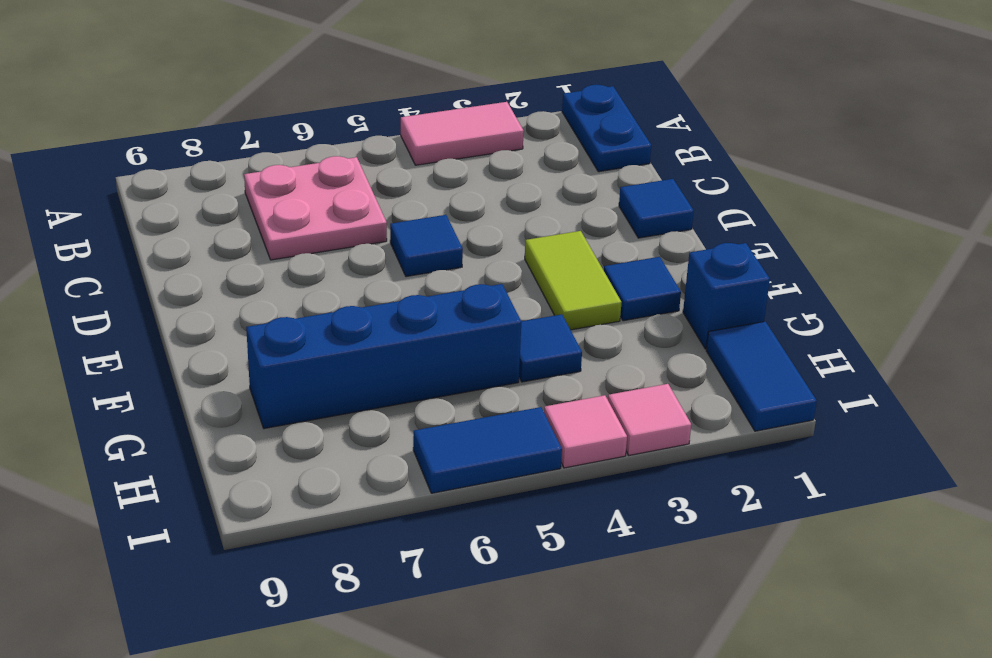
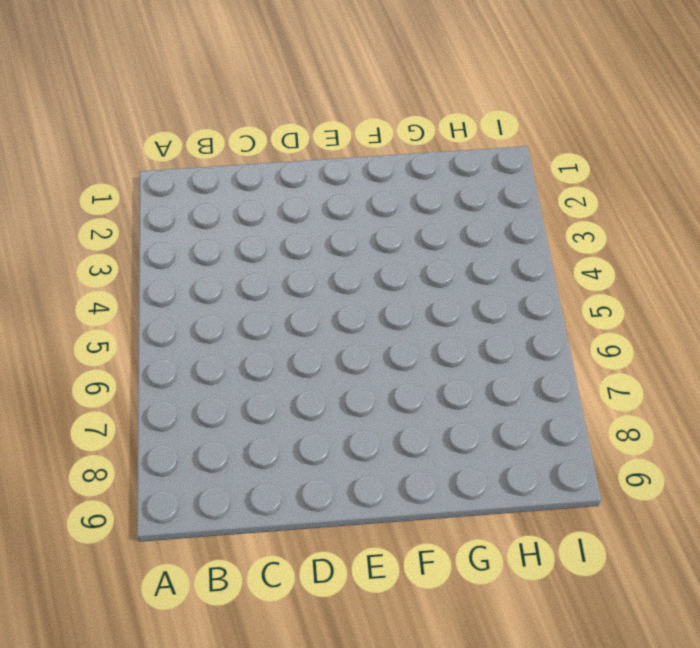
none -> blue 1x2 plate [562,85,651,172]
none -> pink 1x2 tile [401,102,524,165]
none -> pink 2x2 plate [244,156,387,260]

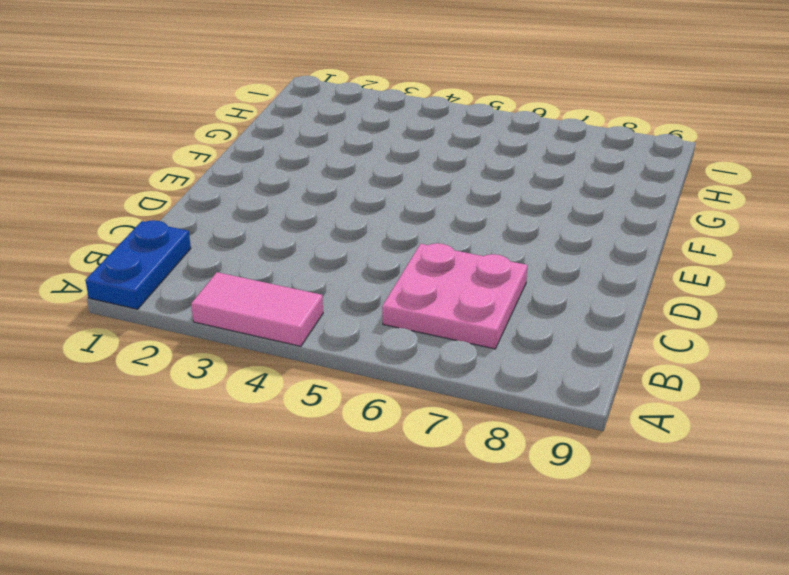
none -> blue 1x1 tile [619,179,694,238]
none -> blue 1x1 tile [390,215,463,277]
none -> lime 1x2 tile [525,231,622,330]

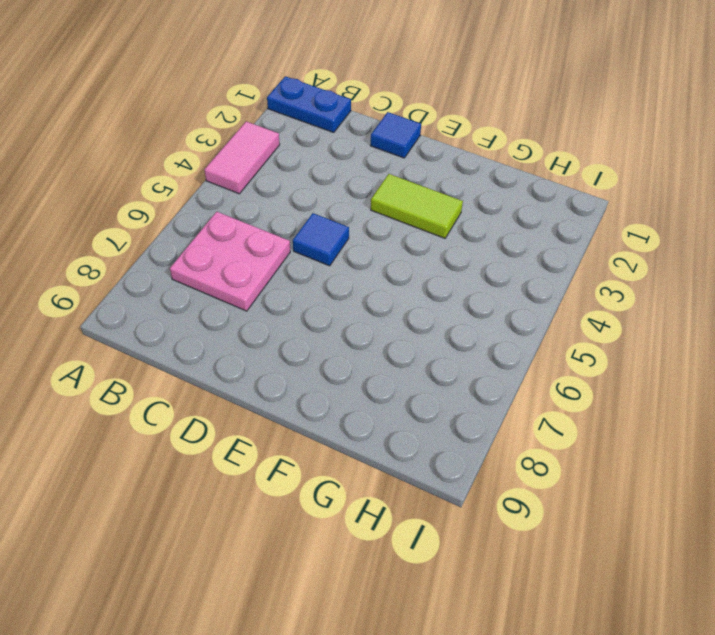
none -> blue 1x1 tile [604,257,681,321]
none -> blue 1x1 brick [683,243,770,349]
none -> blue 1x1 tile [519,314,582,382]

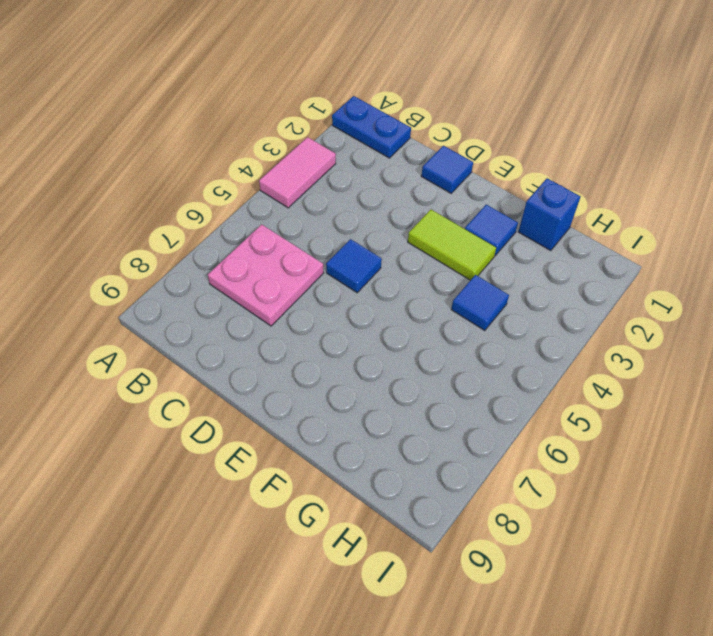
none -> blue 1x4 brick [246,284,521,429]
none -> blue 1x2 tile [706,321,817,431]
none -> pink 1x1 tile [608,384,691,455]

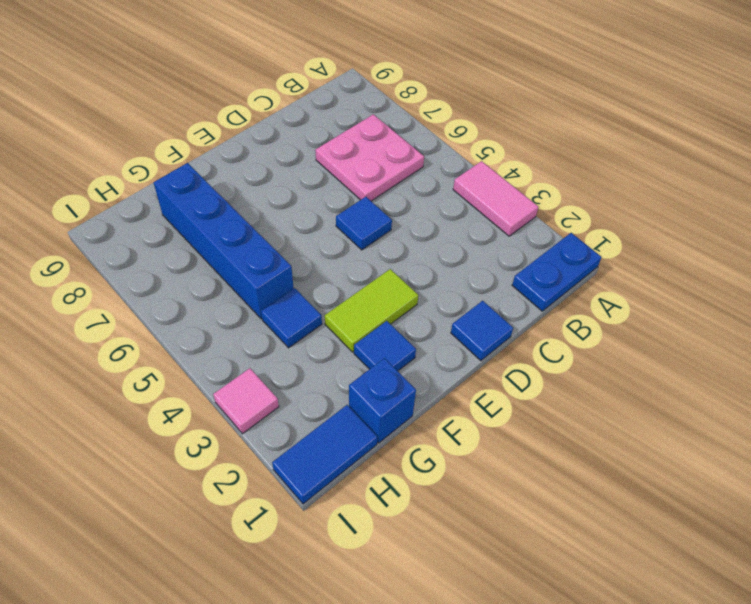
none -> pink 1x1 tile [544,395,627,468]
none -> blue 1x2 tile [413,407,562,493]

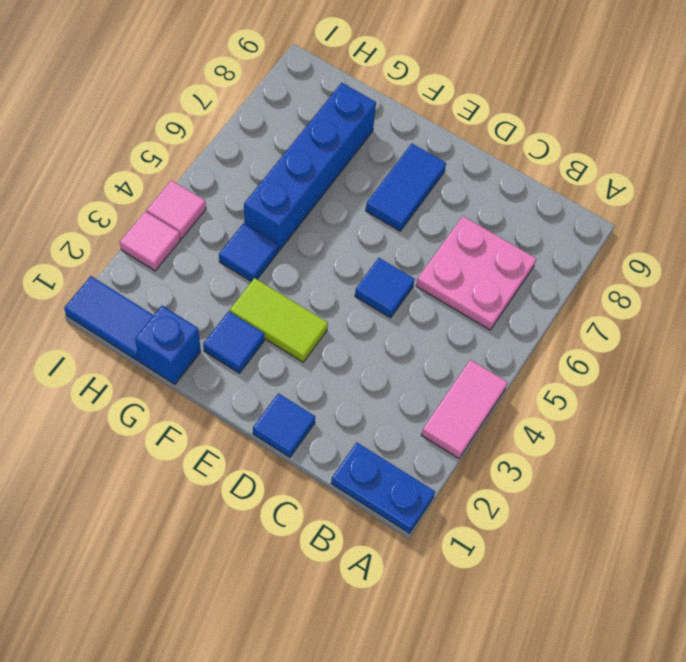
blue 1x2 tile [366,144,446,231] -> blue 1x2 tile moved to [413,407,562,493]

